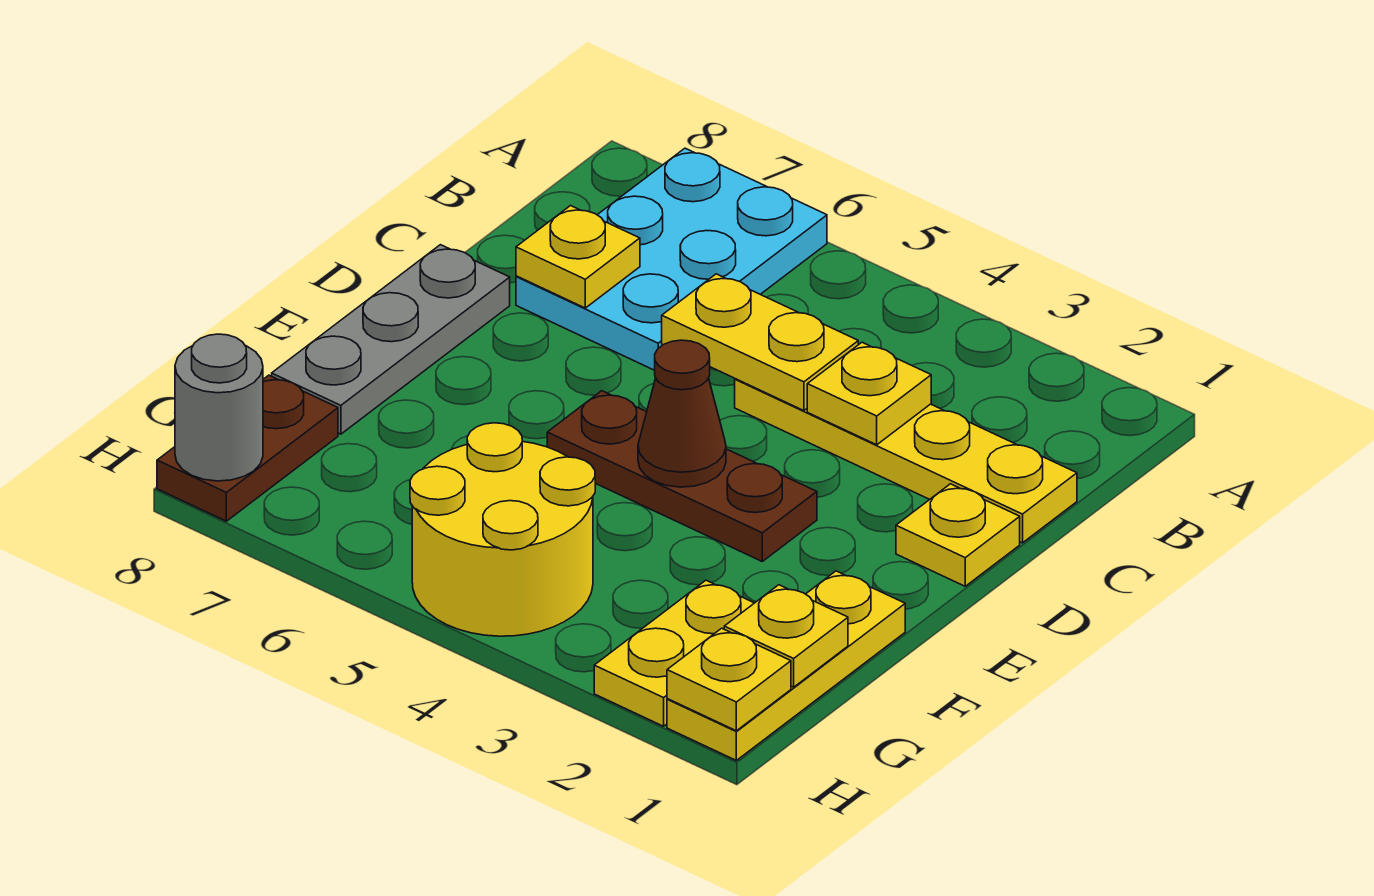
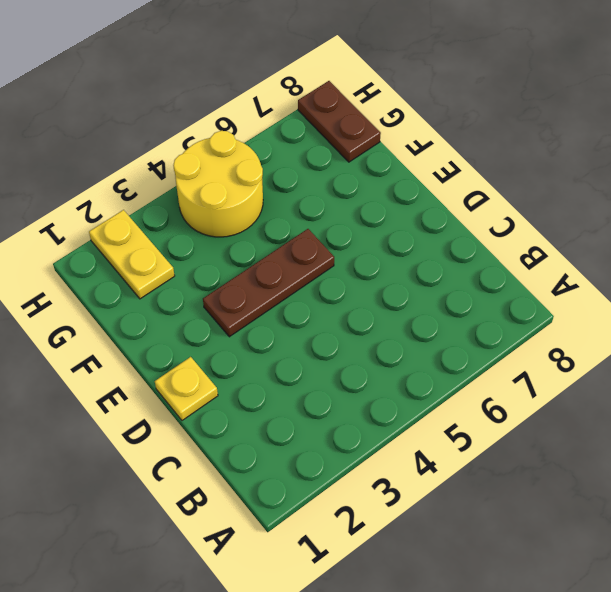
none -> cyan 2x3 plate [516,148,827,370]
none -> yellow 1x4 plate [735,379,1077,543]
none -> grey 1x3 plate [272,245,510,434]

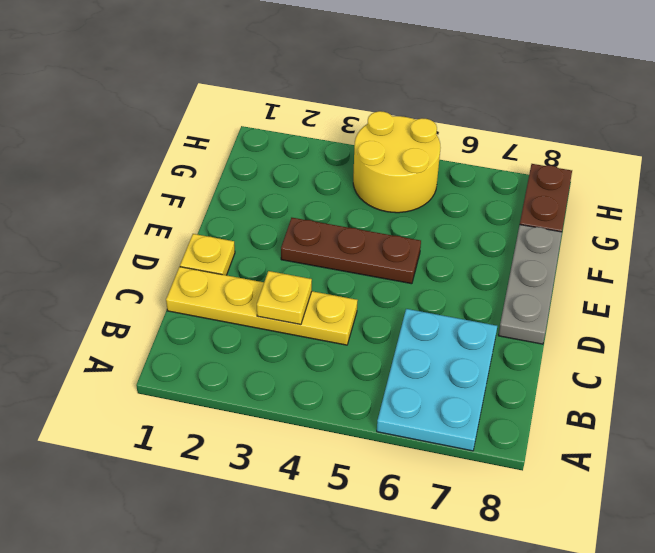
none -> yellow 1x3 plate [667,571,905,760]
none -> yellow 1x2 plate [594,580,754,726]
none -> yellow 1x2 plate [662,274,858,411]

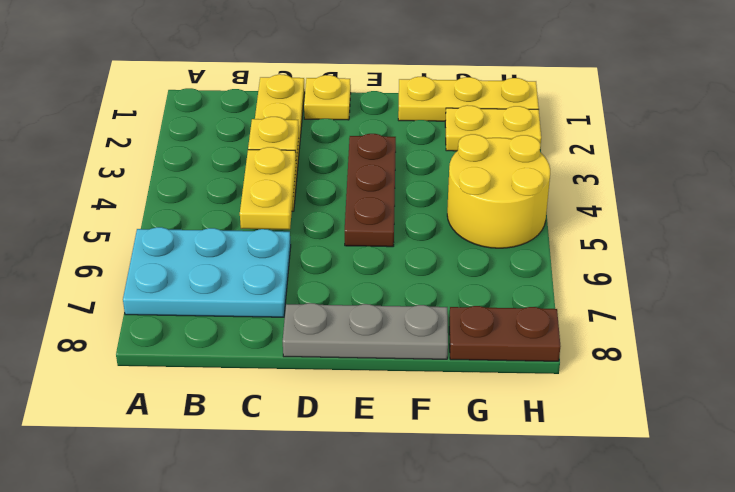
none -> yellow 1x1 plate [516,206,640,308]
none -> brown 1x1 cone [638,340,726,487]
none -> yellow 1x1 plate [724,585,848,687]

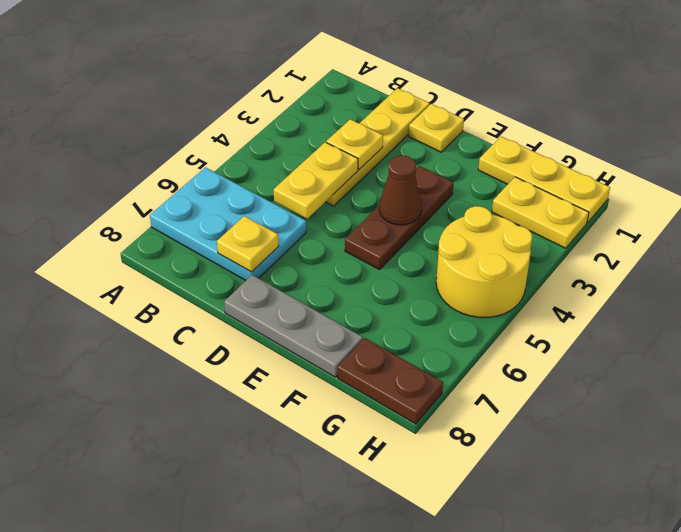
none -> yellow 1x1 plate [724,585,848,687]
none -> yellow 1x1 plate [667,628,791,731]
none -> grey 1x1 round brick [175,334,263,481]

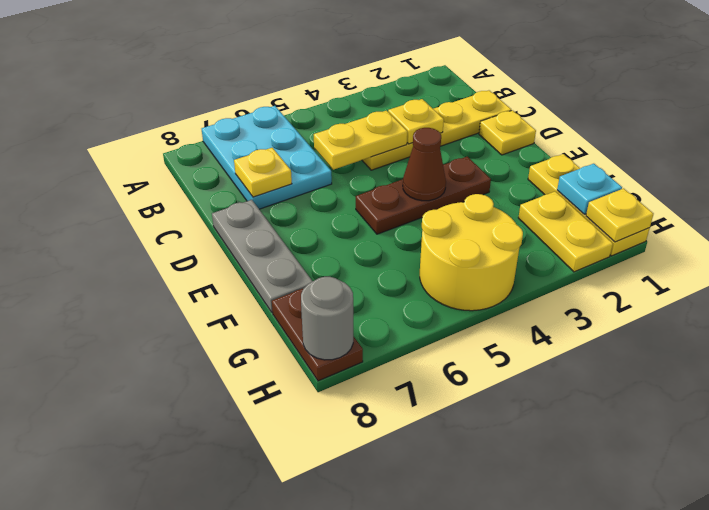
cyan 1x1 plate [557,164,622,214] -> yellow 1x1 plate [724,585,848,687]

